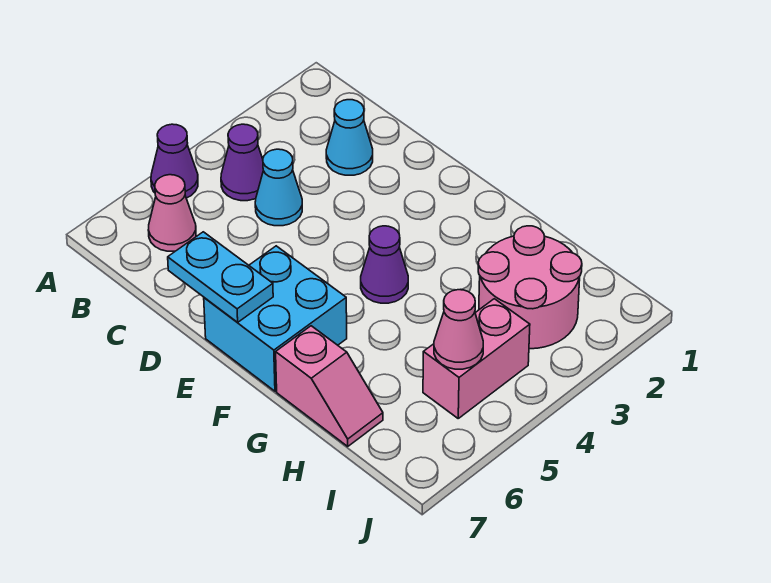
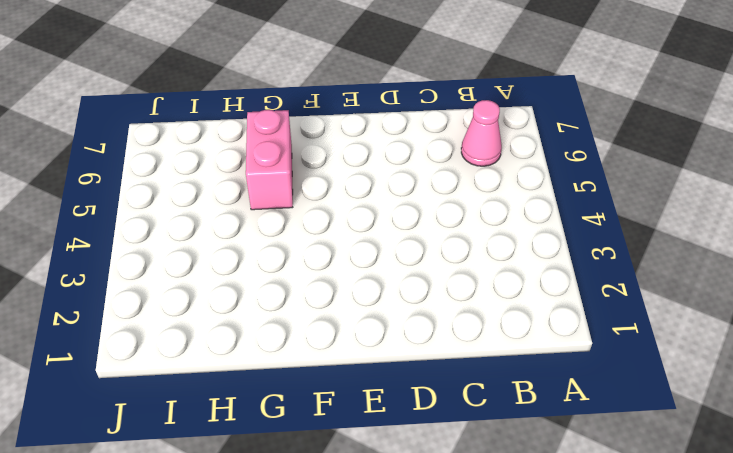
pink 1x2 brick [246,110,293,210] -> pink 1x2 brick moved to [423,299,530,418]
none -> purple 1x1 cone [151,124,198,198]
none -> purple 1x1 cone [221,124,263,201]
none -> cyan 1x1 cone [326,100,373,175]

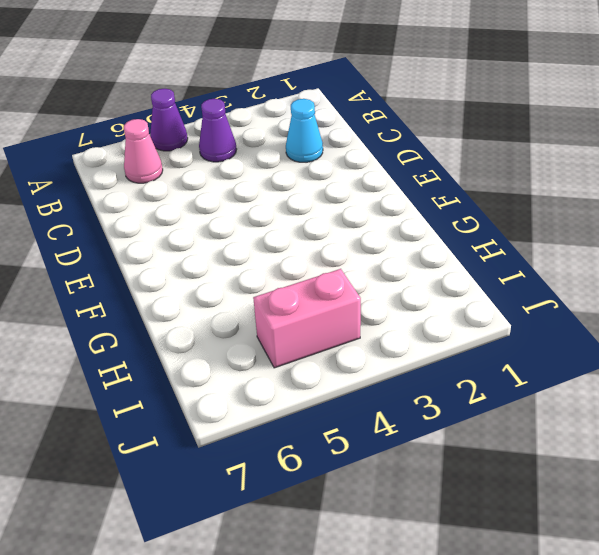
none -> cyan 1x1 cone [255,149,302,226]
none -> cyan 2x2 brick [204,246,347,391]
none -> purple 1x1 cone [361,226,408,303]

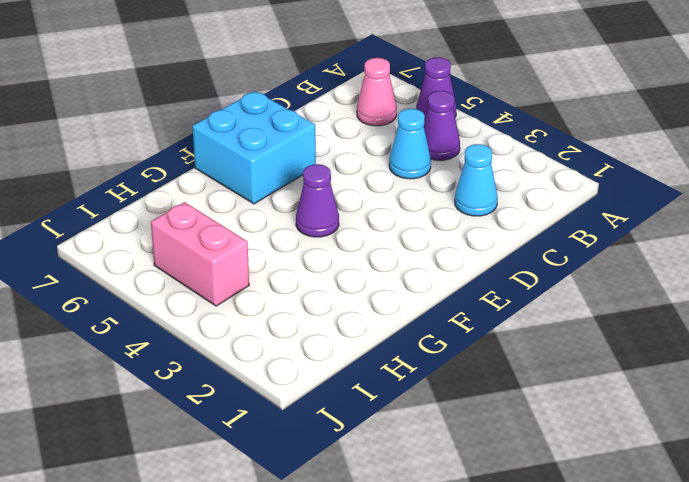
none -> pink 1x2 slope [276,326,383,446]
none -> pink 2x2 round brick [478,226,582,349]
none -> cyan 1x2 plate [168,232,273,322]

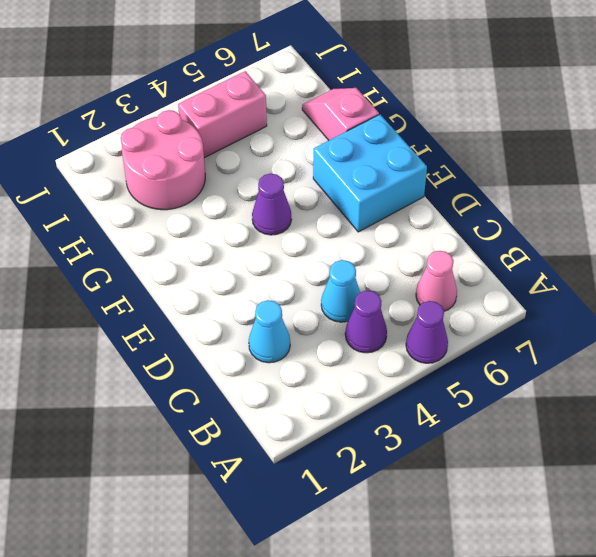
none -> cyan 1x2 plate [168,232,273,322]
none -> pink 1x1 cone [434,290,483,369]

